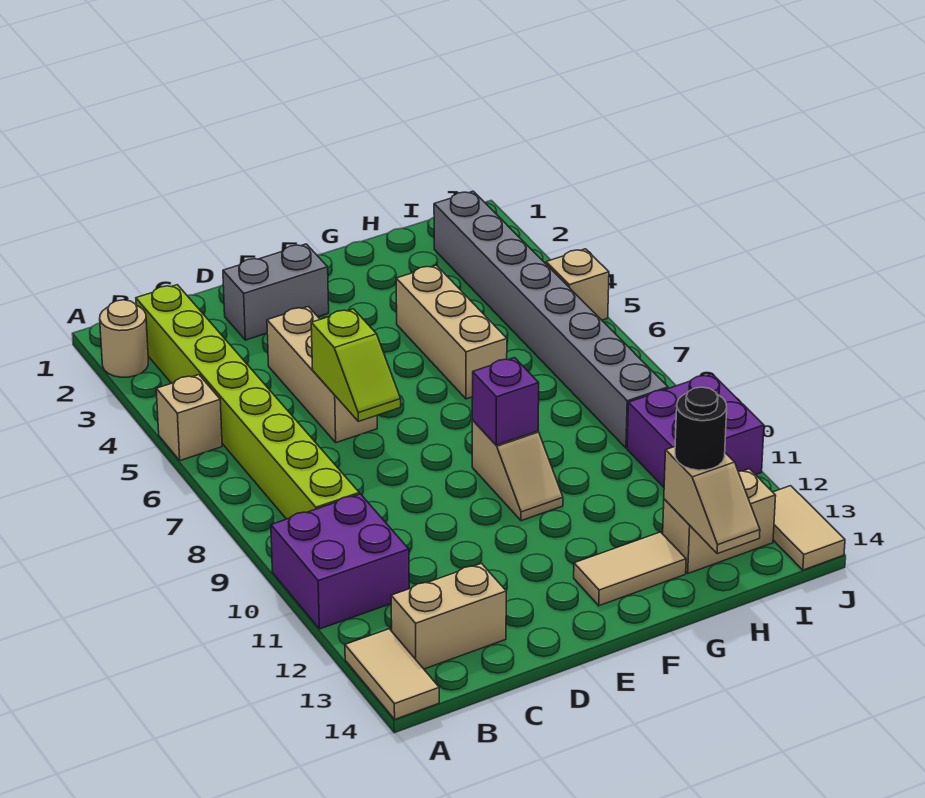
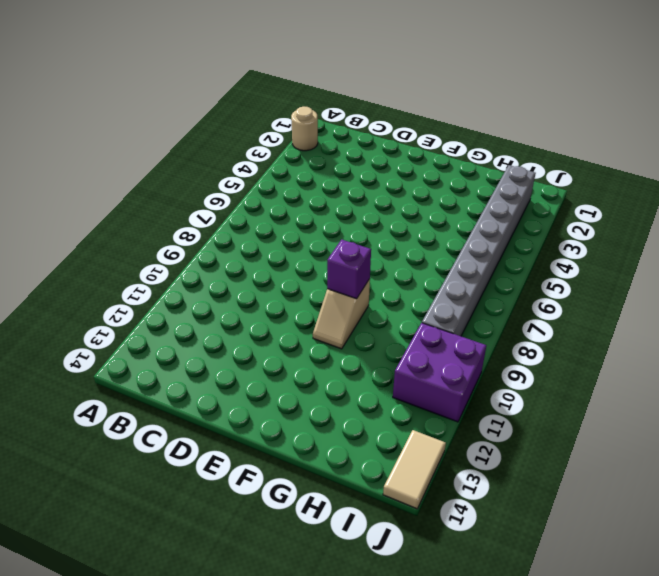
none -> tan 1x1 brick [156,375,222,461]
none -> purple 2x2 brick [271,494,409,629]
none -> tan 1x2 tile [345,629,439,719]

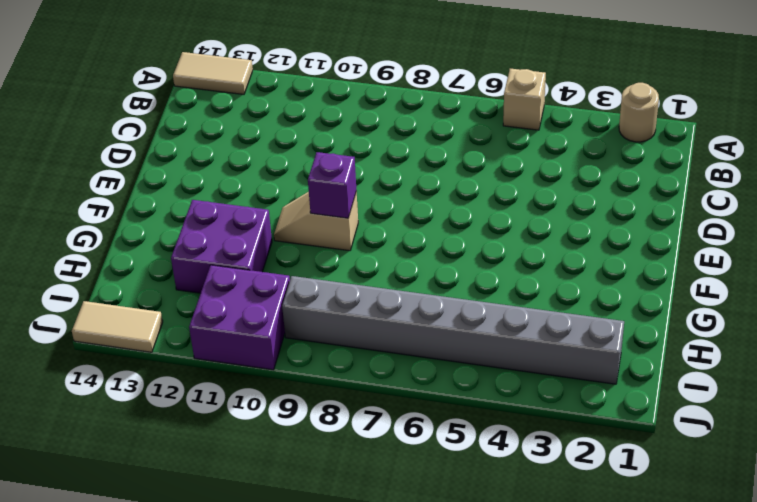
purple 2x2 brick [171,200,272,293] -> purple 2x2 brick moved to [271,494,409,629]
none -> lime 1x8 brick [136,285,359,519]
none -> tan 1x2 brick [391,563,506,669]
none -> grey 1x2 brick [223,244,329,340]

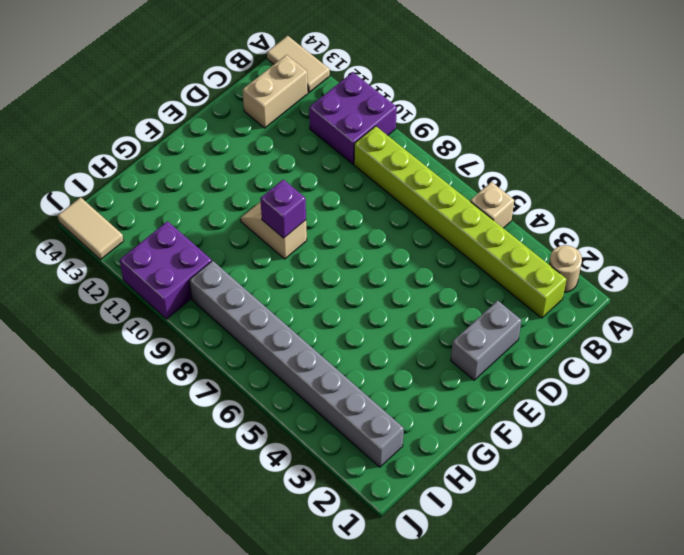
none -> tan 1x3 brick [267,307,377,443]
none -> tan 1x2 tile [574,532,686,606]
none -> tan 1x3 brick [396,265,507,399]

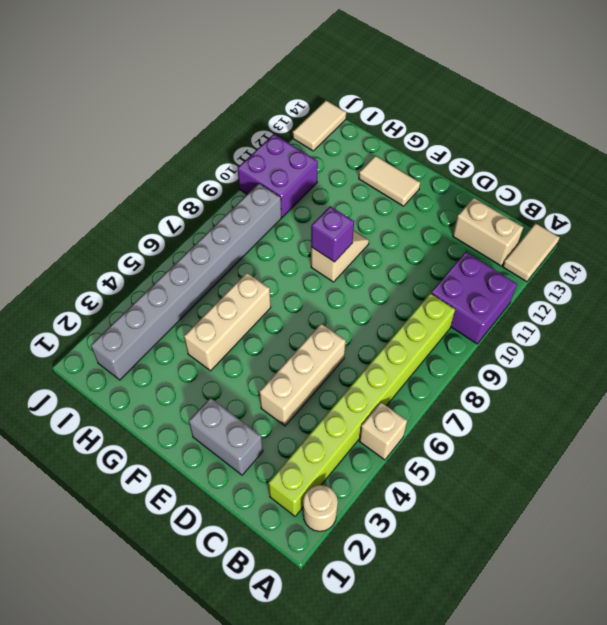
none -> tan 1x2 brick [663,469,776,573]
none -> tan 1x1 brick [546,249,609,320]
none -> lime 1x2 slope [311,309,401,421]

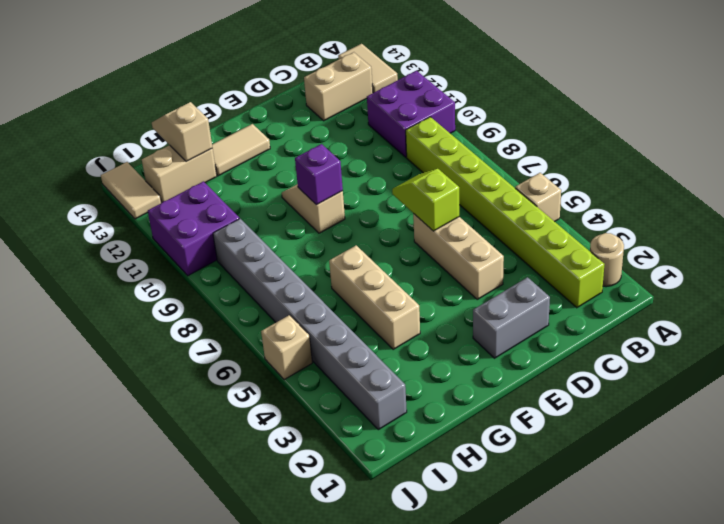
none -> black 1x1 round brick [675,387,727,470]

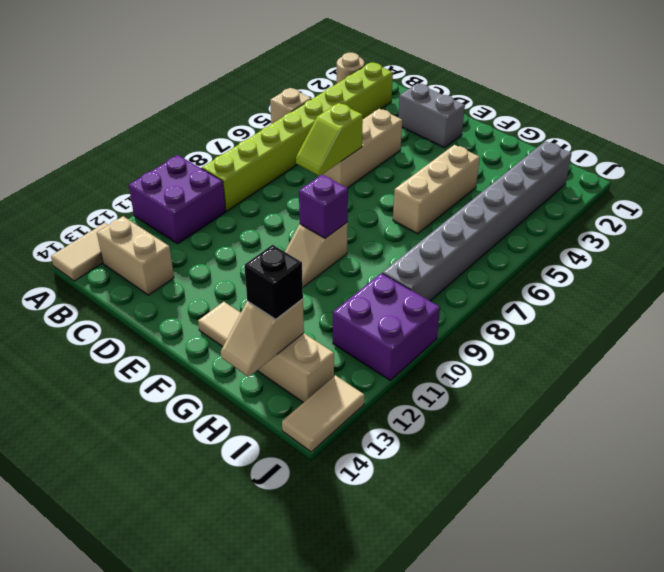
black 1x1 brick [244,245,303,319] -> black 1x1 round brick [675,387,727,470]
none -> tan 1x1 brick [546,249,609,320]

